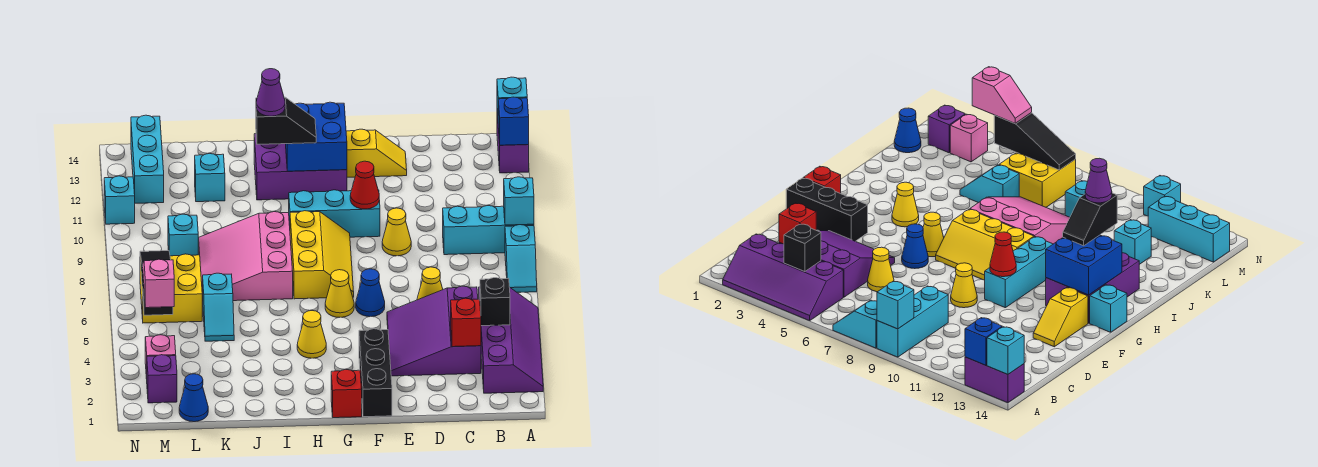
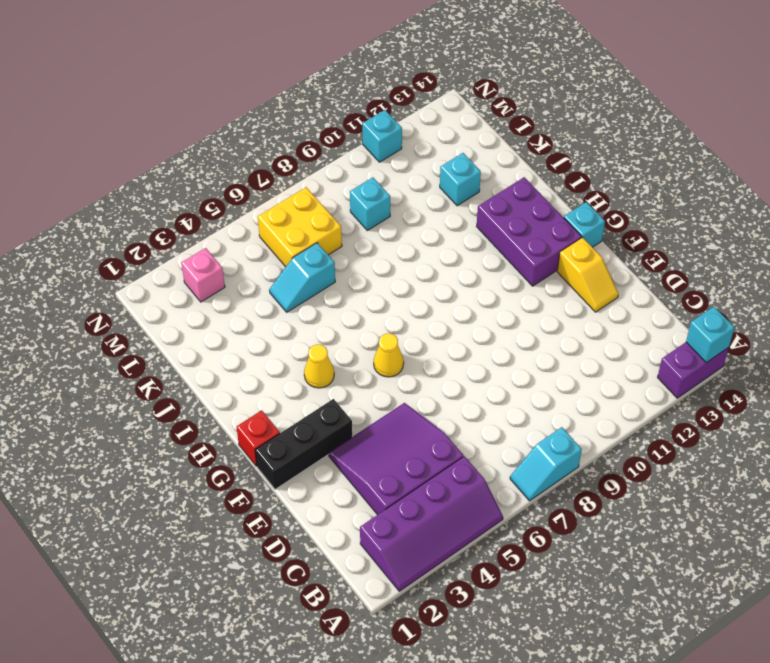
none -> cyan 1x3 brick [443,206,534,255]
none -> yellow 1x1 cone [417,267,443,300]
none -> yellow 1x1 cone [382,208,411,256]
none -> blue 1x1 cone [356,269,385,317]

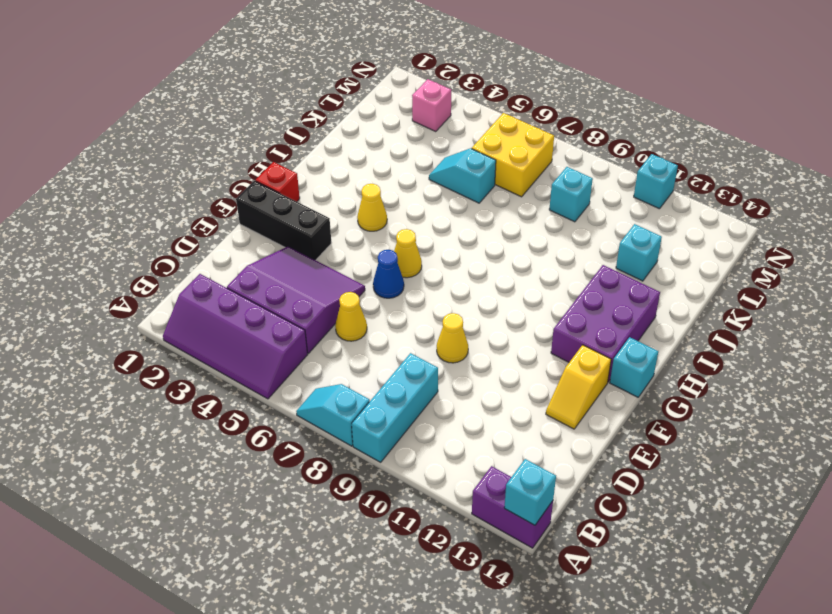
none -> cyan 1x3 brick [289,190,380,237]
none -> yellow 2x3 slope [290,211,354,299]
none -> pink 3x3 slope [199,212,293,301]
none -> blue 1x1 cone [179,374,208,422]

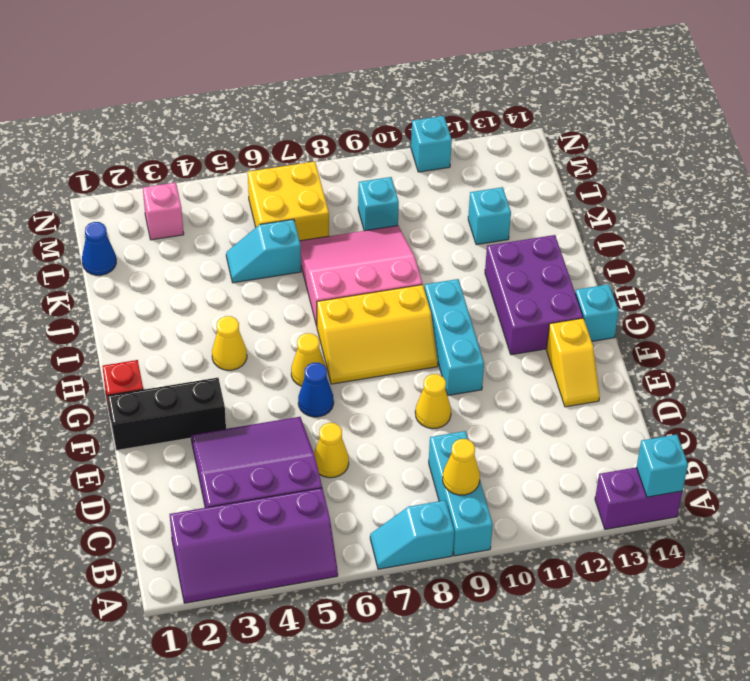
yellow 1x1 cone [443,439,480,495] -> none
none -> purple 1x1 brick [147,355,177,403]
none -> cyan 1x3 brick [131,115,164,203]
none -> cyan 1x1 brick [504,177,534,225]
none -> blue 1x1 brick [498,97,529,145]

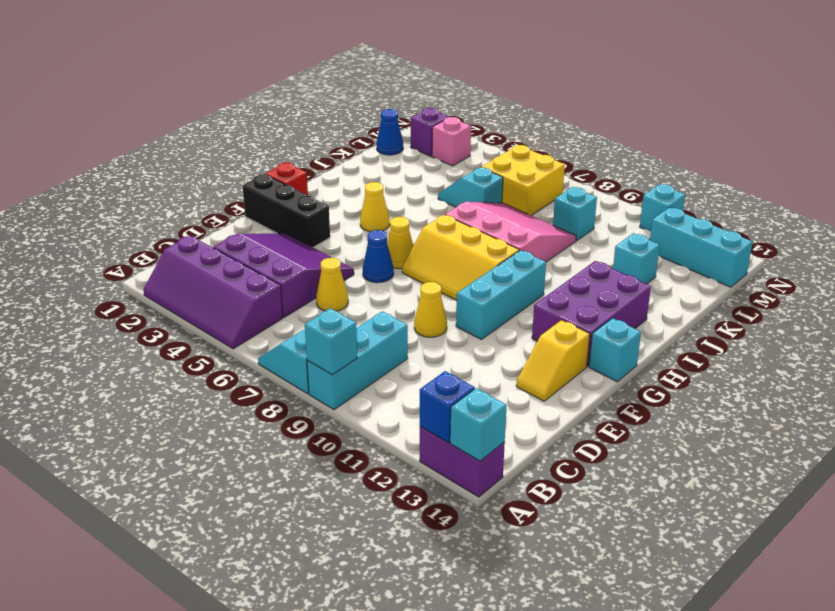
none -> black 1x1 brick [480,278,510,326]
none -> red 1x1 brick [451,298,481,347]
none -> red 1x1 cone [350,161,379,209]
none -> blue 2x2 brick [286,102,347,171]

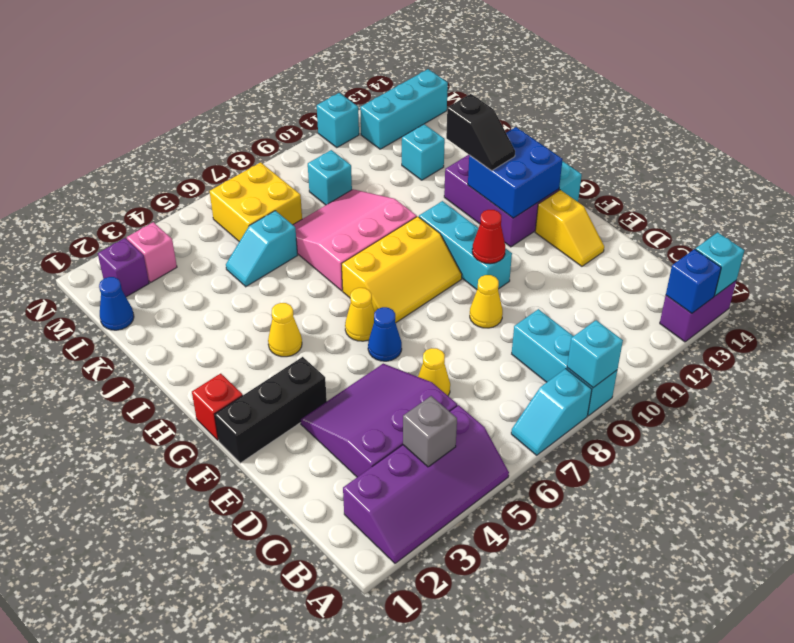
grey 1x1 brick [403,396,457,467] -> black 1x1 brick [480,278,510,326]
none -> red 1x1 brick [451,298,481,347]
none -> black 1x3 slope [140,251,173,315]
none -> pink 1x2 slope [143,259,174,308]
none -> purple 1x1 cone [256,69,285,116]

